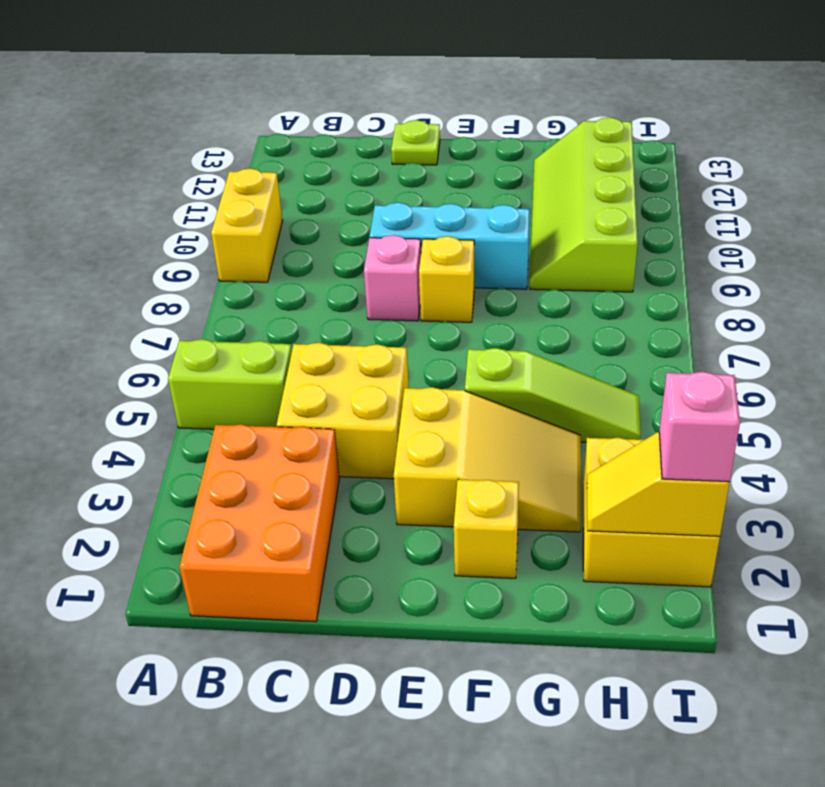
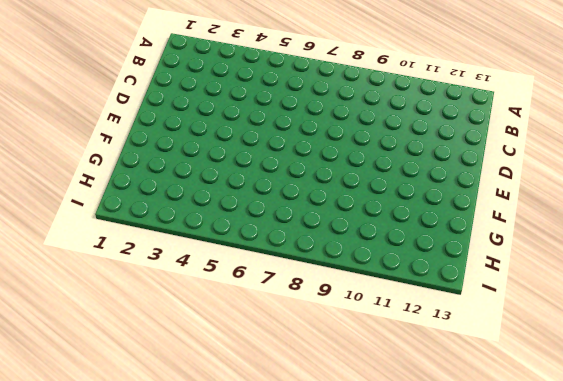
none -> lime 1x2 brick [168,339,292,429]
none -> yellow 1x2 brick [211,168,282,282]
none -> orange 2x3 brick [179,424,339,622]

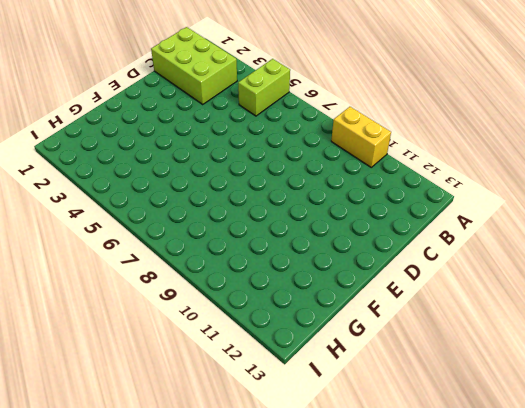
lime 2x3 brick [151,27,237,104] -> orange 2x3 brick [179,424,339,622]
none -> yellow 2x2 brick [277,343,409,479]
none -> pink 1x1 brick [364,235,421,321]
none -> cyan 1x3 brick [370,202,530,289]

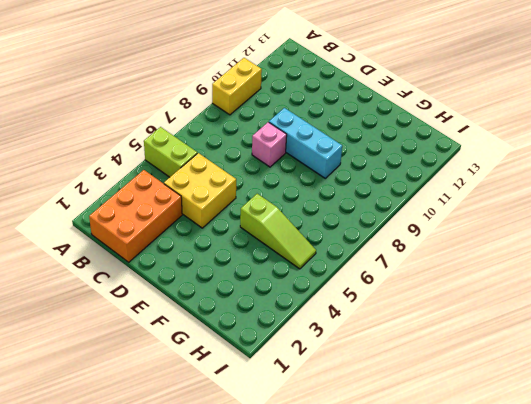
none -> lime 1x1 plate [391,120,440,165]
none -> yellow 2x3 slope [394,387,581,532]
none -> yellow 1x1 brick [419,236,474,322]

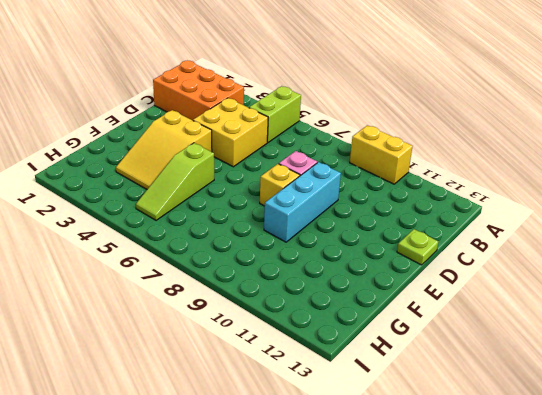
none -> yellow 1x1 brick [454,479,519,578]
none -> lime 2x4 slope [530,117,638,292]
none -> yellow 2x2 brick [583,438,720,587]

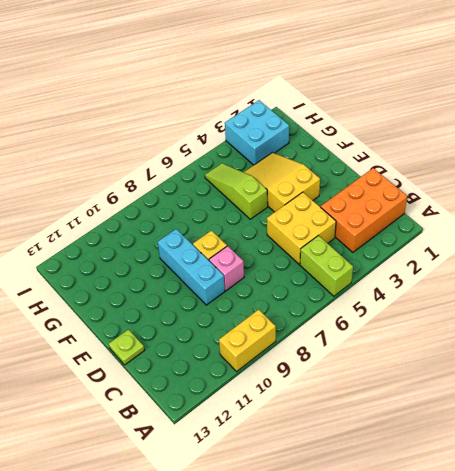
cyan 2x2 brick [225,100,289,165] -> yellow 2x2 brick [583,438,720,587]
none -> yellow 1x1 brick [454,479,519,578]
none -> lime 2x4 slope [530,117,638,292]
none -> yellow 1x2 slope [587,432,729,536]

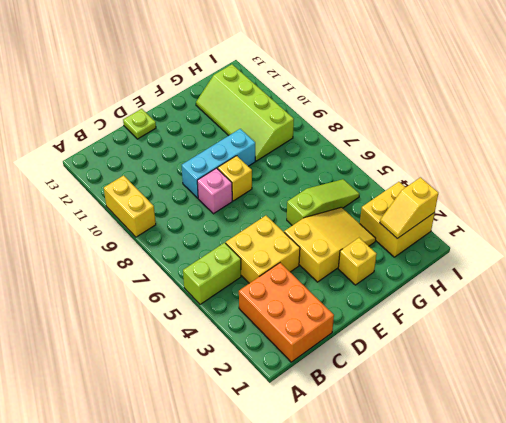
none -> pink 1x1 brick [659,372,740,482]

